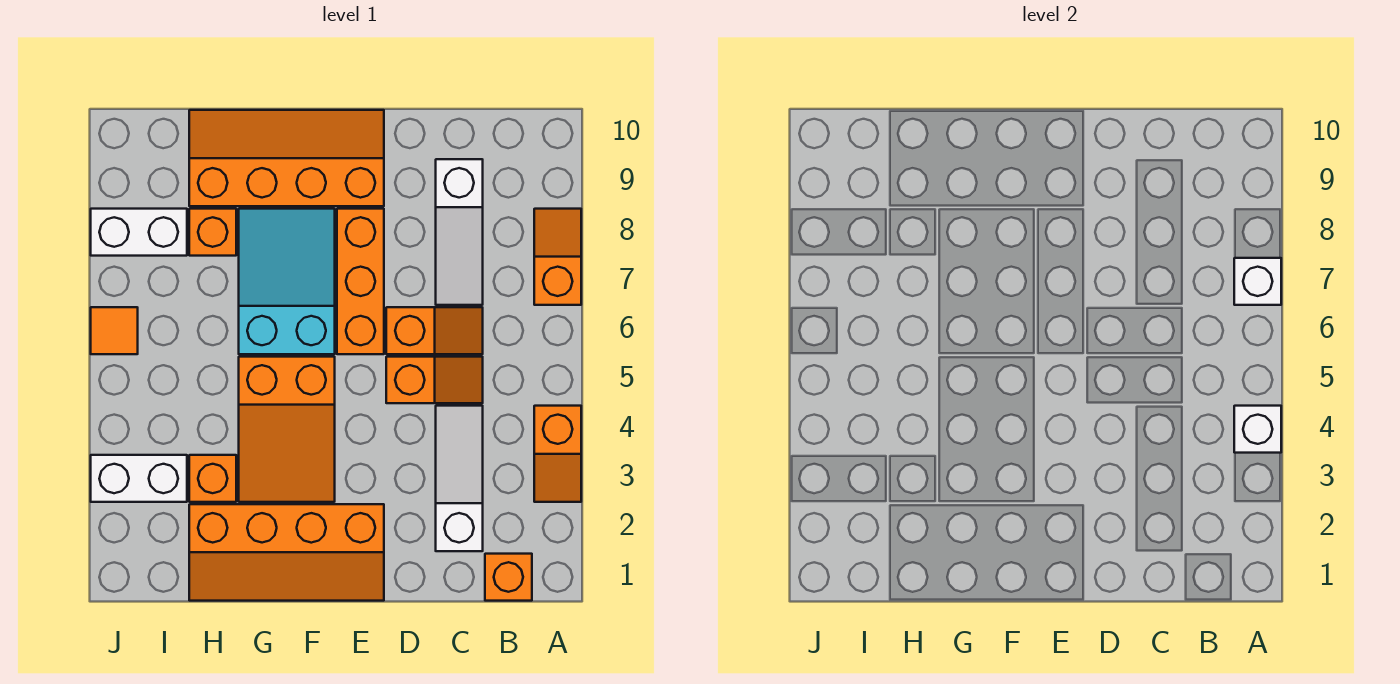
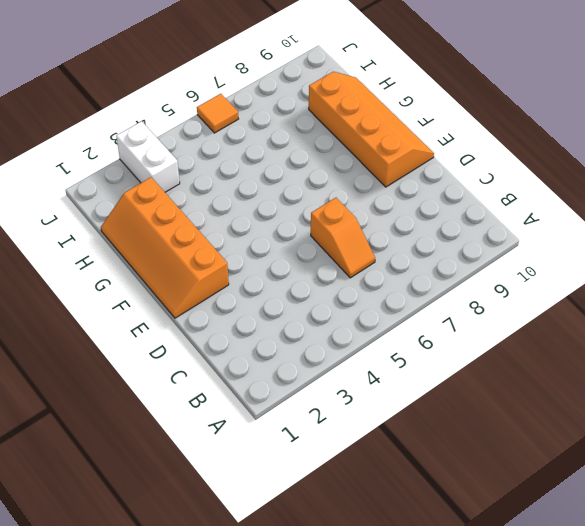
none -> orange 1x2 slope [534,406,581,502]
none -> orange 1x2 slope [534,209,581,305]
none -> orange 1x1 brick [485,554,532,601]

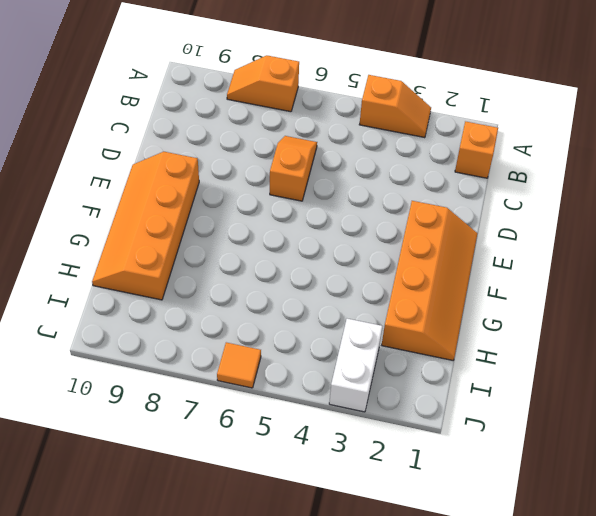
none -> white 1x3 slope [436,406,483,551]
none -> orange 1x2 slope [386,357,483,403]
none -> white 1x3 slope [436,159,483,305]

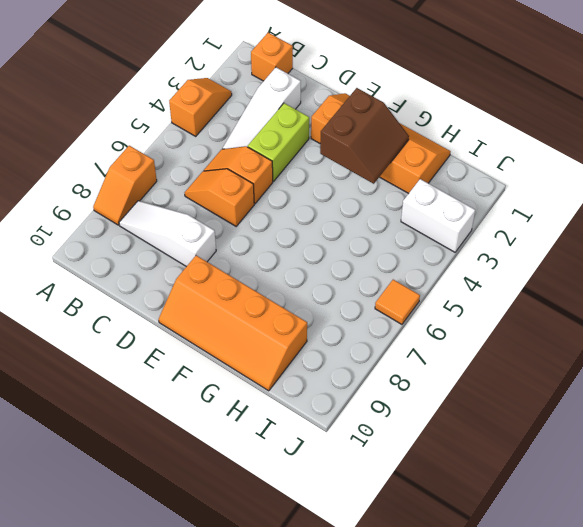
white 1x3 slope [119,201,216,267] -> white 1x3 slope turned to [436,159,483,305]
lime 1x2 brick [248,103,309,181] -> none
brown 2x2 slope [320,88,409,184] -> none
none -> orange 1x3 brick [337,209,384,354]
none -> orange 2x3 slope [239,357,335,502]
none -> cyan 2x3 slope [239,209,335,354]

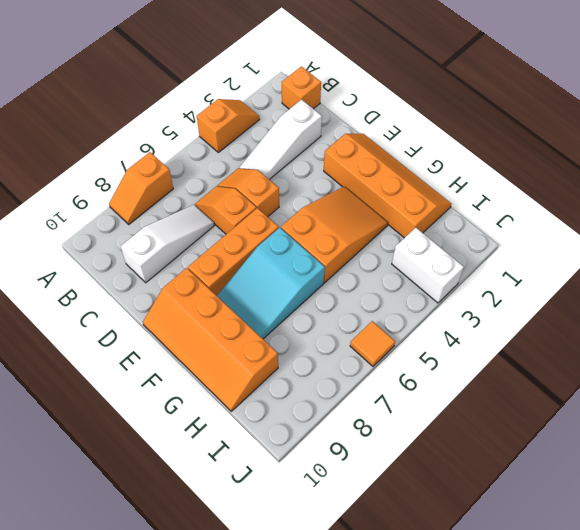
none -> orange 1x1 brick [189,455,236,502]
none -> orange 1x1 brick [189,209,236,256]
none -> white 1x2 brick [91,209,187,256]

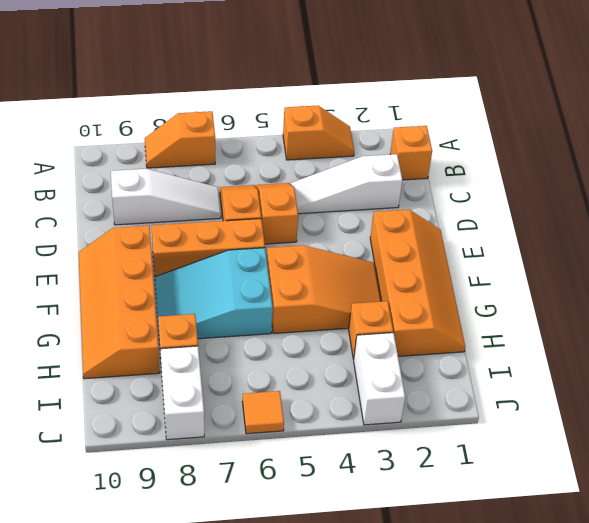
none -> white 1x1 brick [1234,406,1281,453]
none -> white 1x1 brick [1234,258,1281,305]

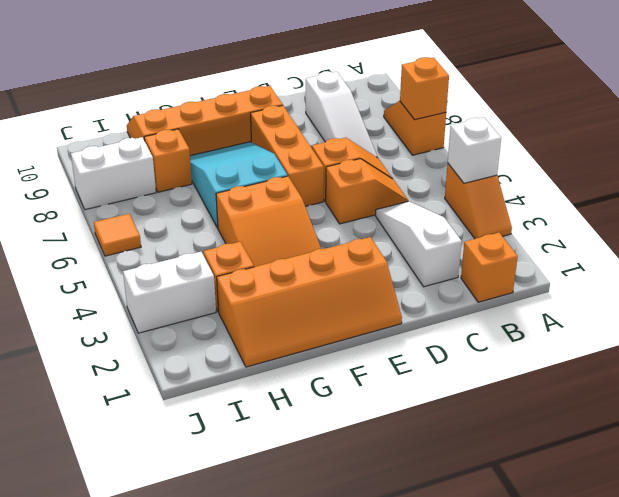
orange 1x1 brick [400,57,449,120] -> white 1x1 brick [1234,258,1281,305]

